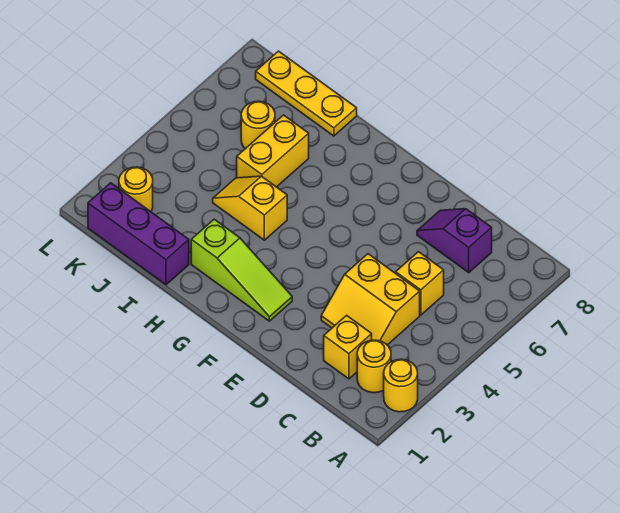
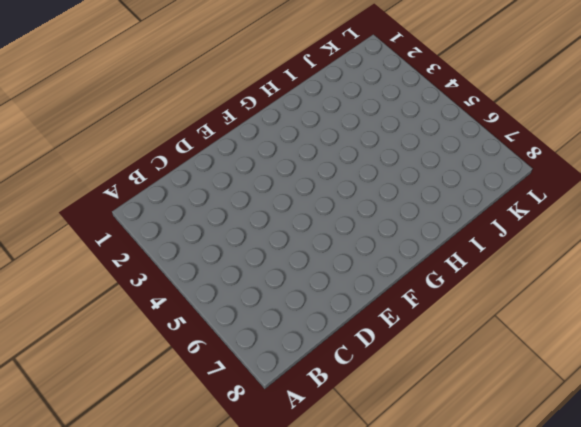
none -> yellow 1x1 round brick [384,359,418,412]
none -> yellow 1x1 round brick [357,340,391,393]
none -> yellow 1x1 brick [324,315,372,379]

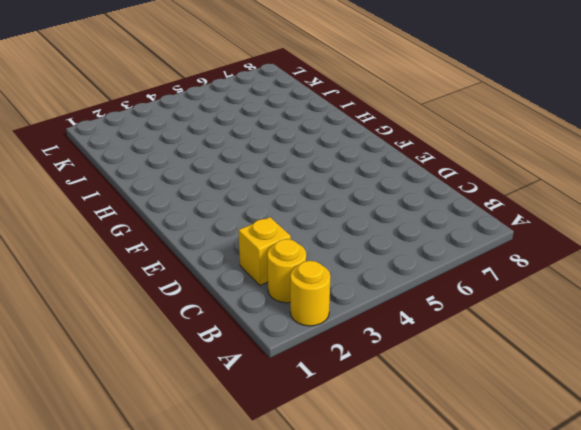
none -> yellow 2x2 slope [321,254,420,345]
none -> yellow 1x1 brick [396,252,444,315]
none -> purple 1x2 slope [417,209,492,273]

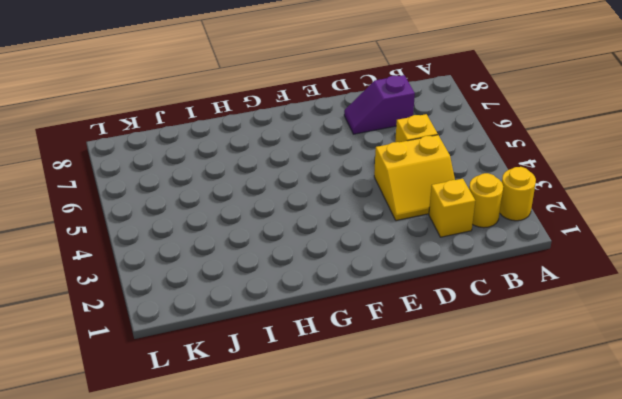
none -> lime 1x3 slope [191,219,292,321]
none -> yellow 1x2 slope [213,176,287,240]
none -> purple 1x3 brick [88,183,189,285]

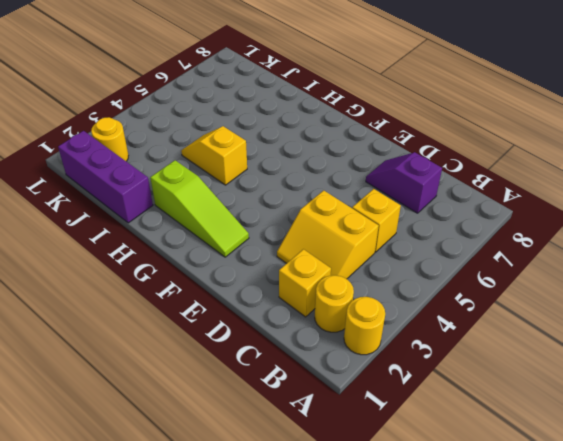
none -> yellow 1x2 brick [237,115,309,187]
none -> yellow 1x3 plate [256,51,357,136]
none -> yellow 1x1 round brick [241,101,275,149]

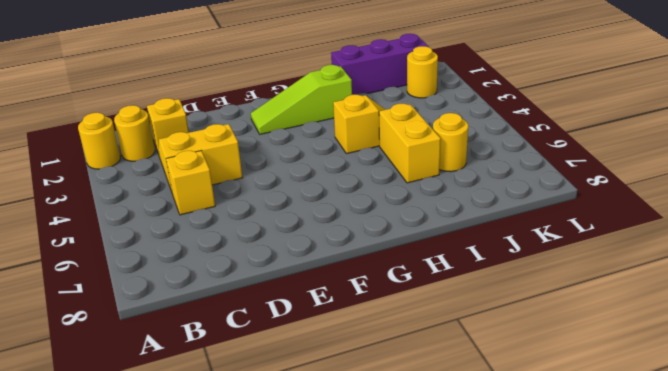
none -> purple 1x2 slope [417,209,492,273]
none -> yellow 1x3 plate [256,51,357,136]

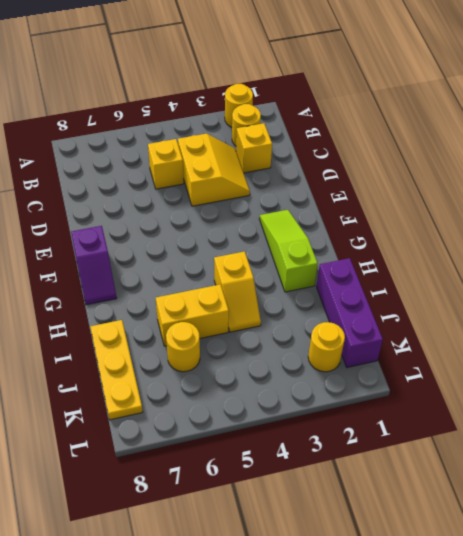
purple 1x2 slope [71,226,117,305] -> purple 1x2 slope moved to [417,209,492,273]

